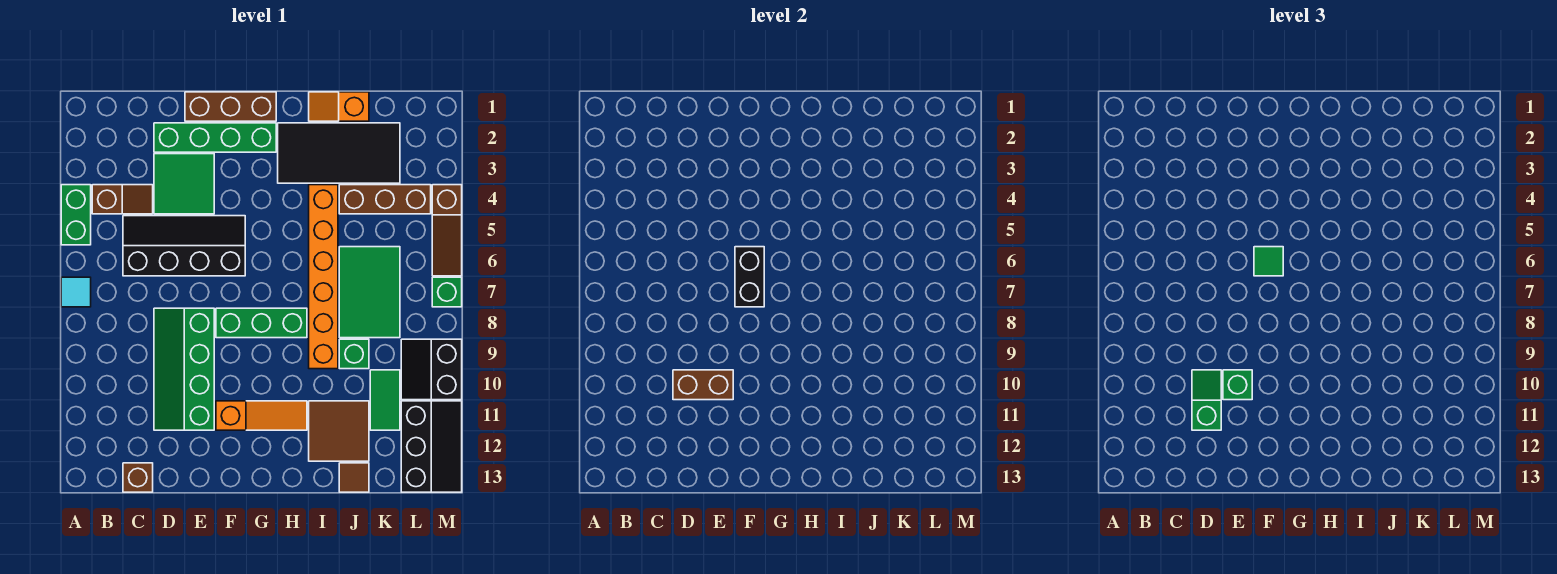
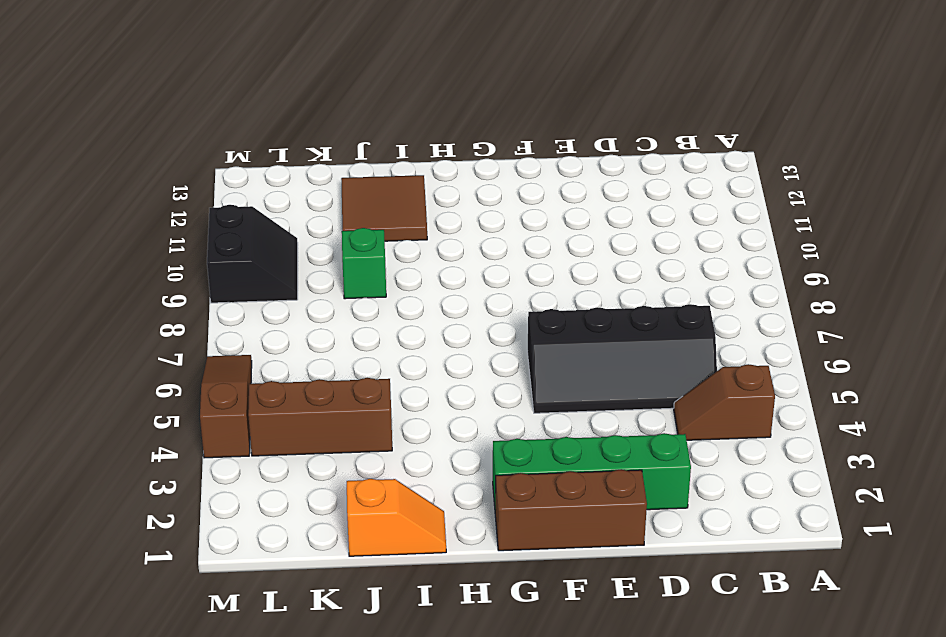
none -> green 1x2 brick [61,185,91,245]
none -> cyan 1x1 tile [61,277,91,307]
none -> brown 1x1 brick [123,463,153,492]

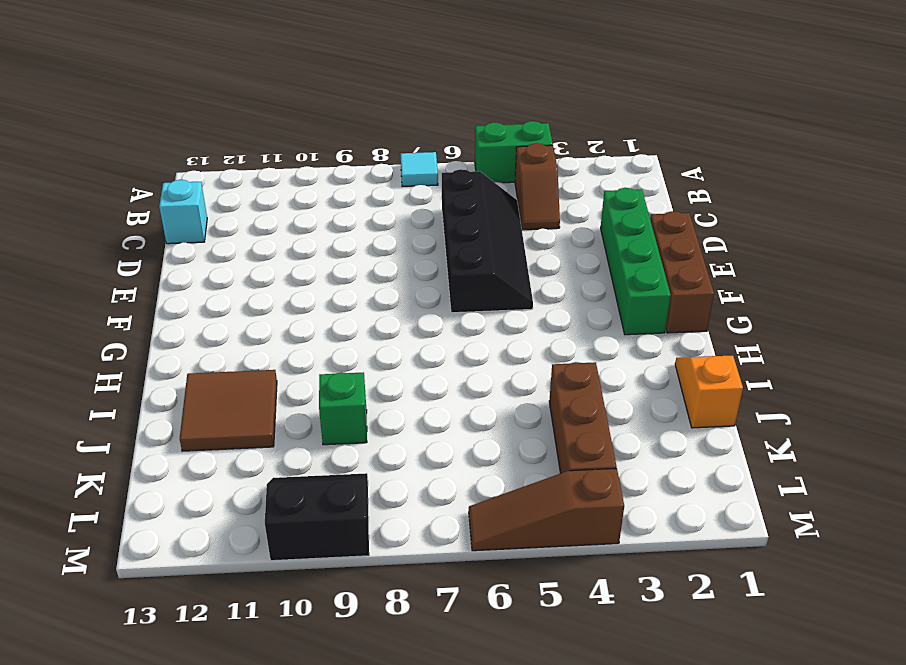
cyan 1x1 brick [159,179,207,244] -> brown 1x1 brick [123,463,153,492]
none -> green 2x2 tile [154,154,214,214]
none -> green 2x4 slope [154,308,214,430]
none -> green 1x3 brick [216,308,307,338]

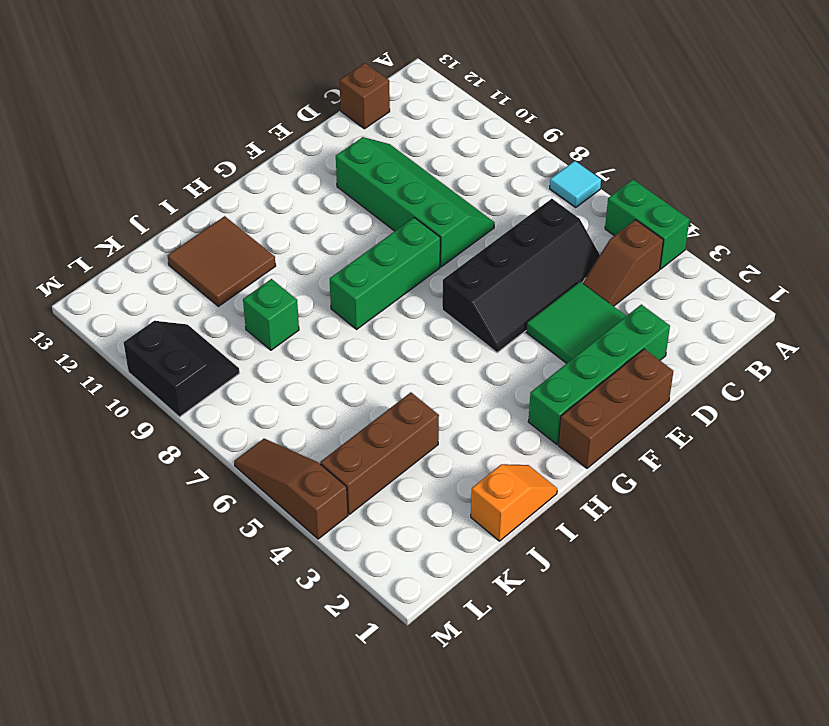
none -> orange 1x3 slope [216,401,307,430]
none -> black 2x4 tile [278,123,400,183]
none -> orange 1x6 brick [309,185,338,369]

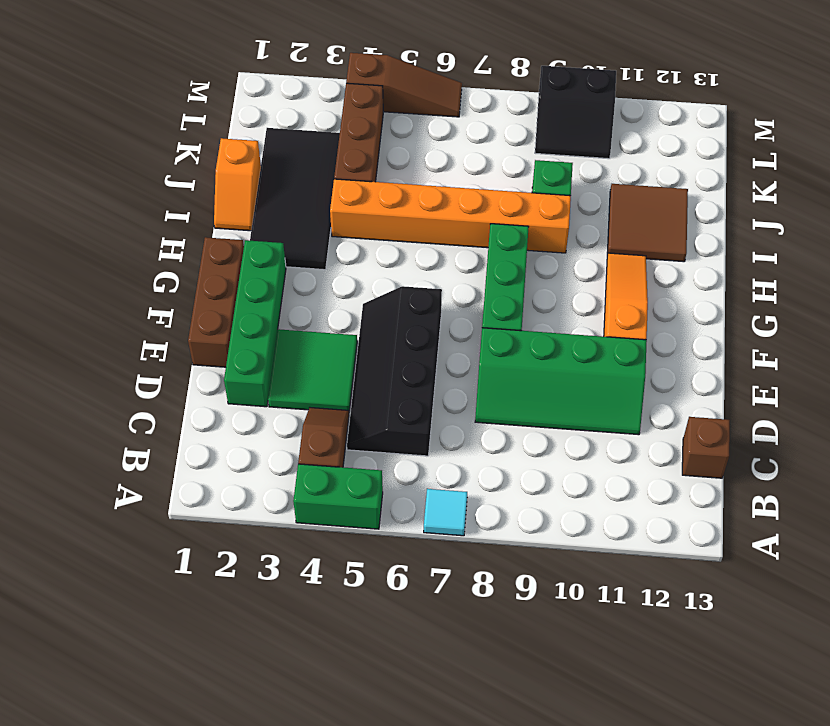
none -> green 2x3 tile [339,247,400,338]
none -> brown 1x1 tile [339,463,369,492]
none -> green 1x2 tile [370,370,400,430]

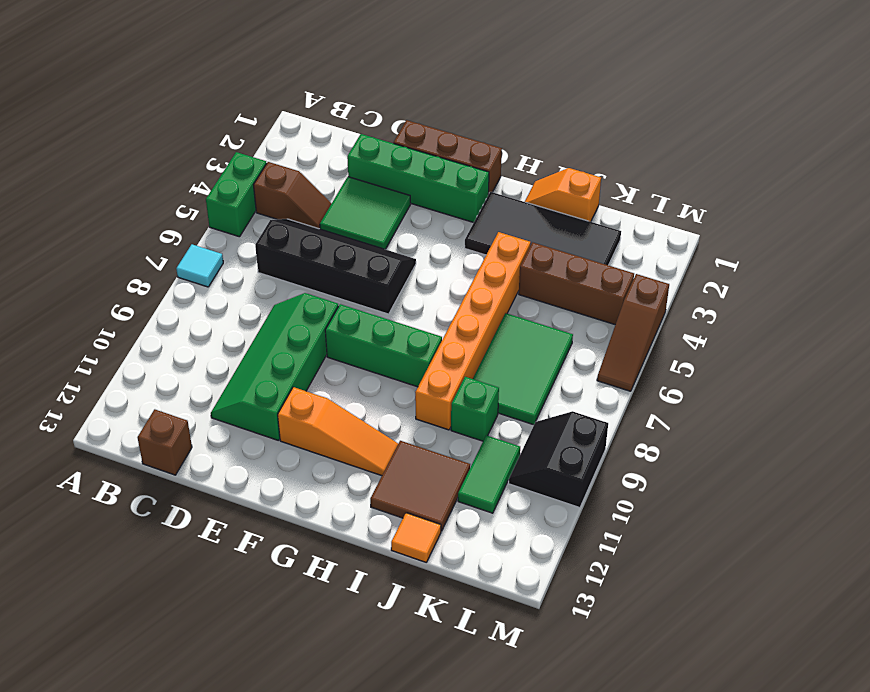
orange 1x1 tile [391,513,441,562] -> brown 1x1 tile [339,463,369,492]
none -> black 2x3 slope [401,401,462,492]
none -> green 1x1 brick [432,277,462,307]
none -> brown 1x2 brick [673,370,733,400]

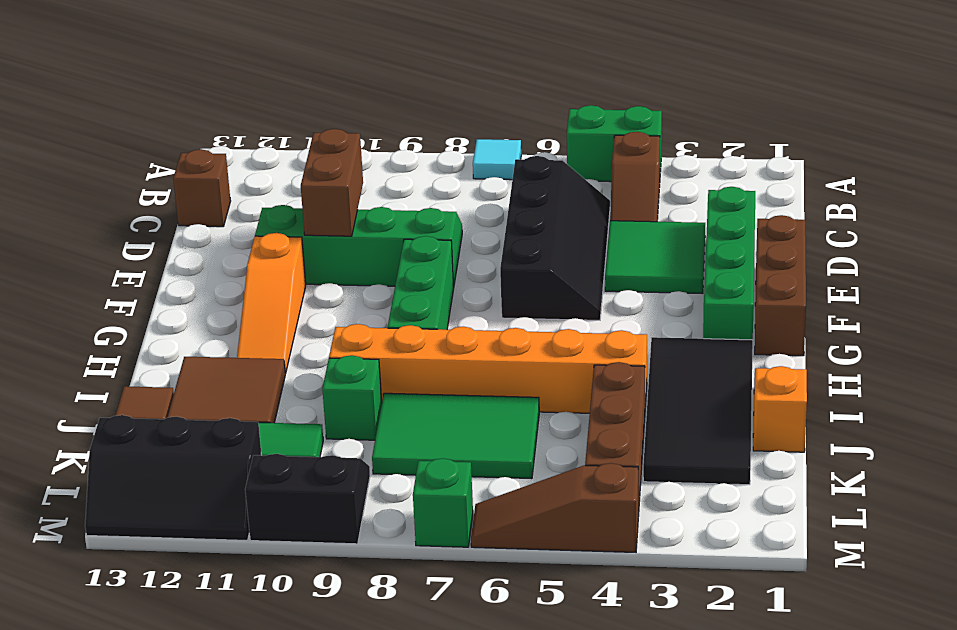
none -> black 1x2 brick [735,247,764,307]
none -> green 1x2 slope [1192,370,1221,430]
none -> green 1x1 brick [1223,370,1252,400]

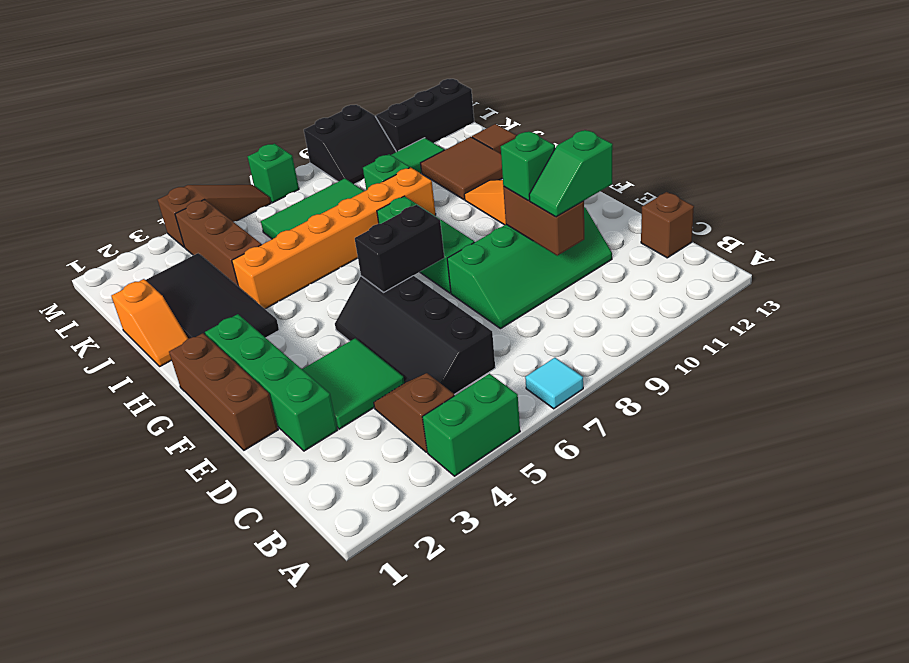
none -> green 1x1 tile [1254,247,1283,276]

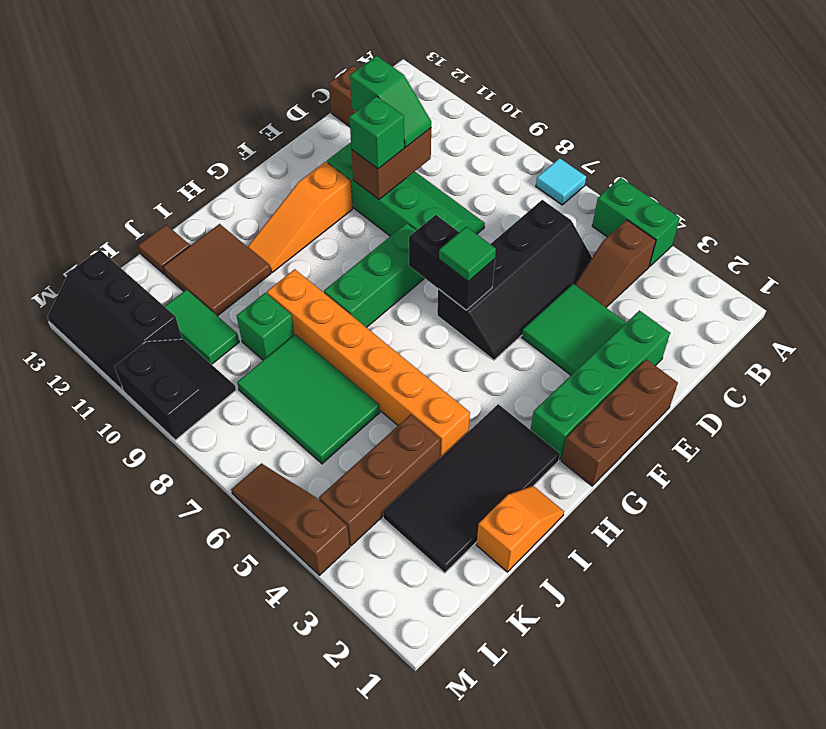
none -> green 1x1 brick [432,277,462,307]

